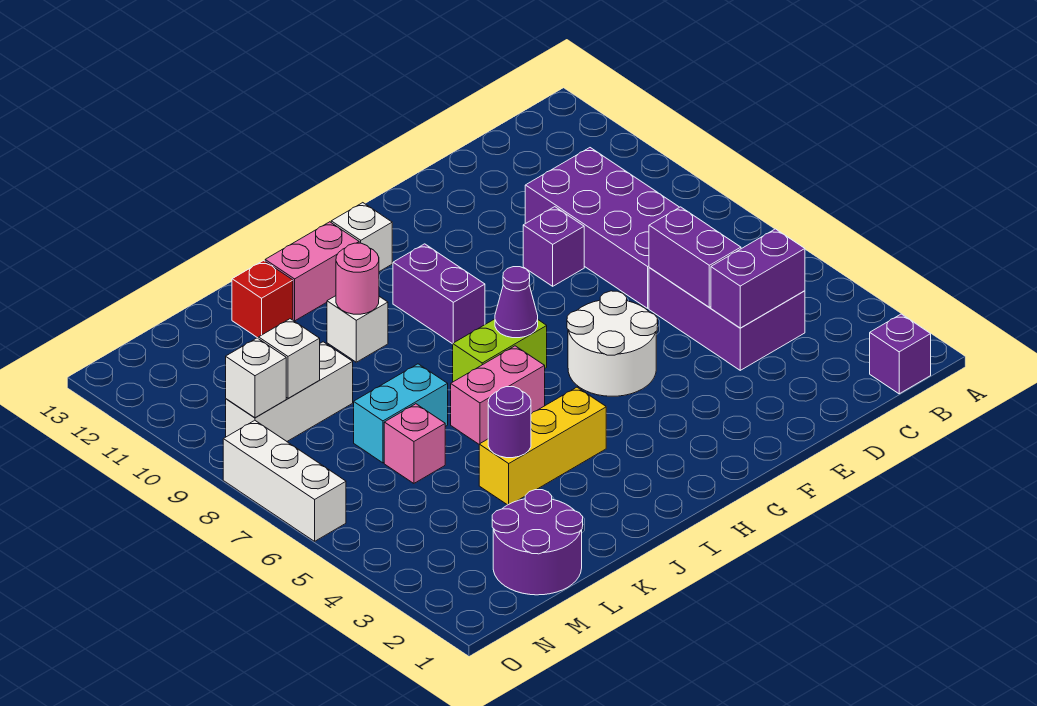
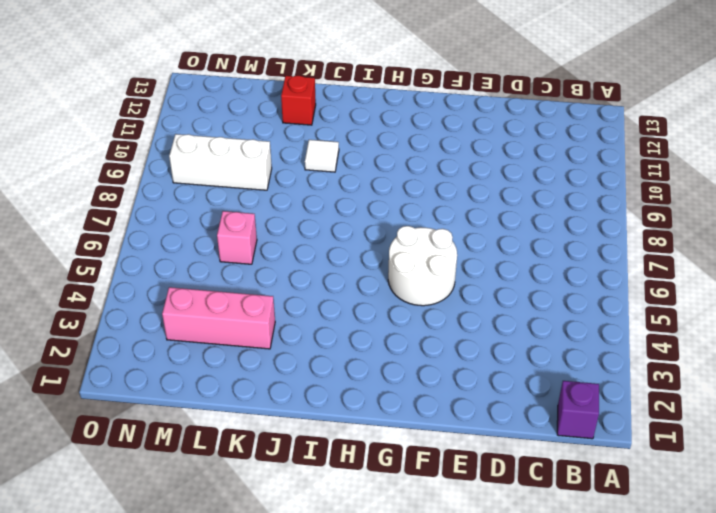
white 1x1 tile [305,140,339,172] -> white 1x1 brick [327,296,388,362]
pink 1x3 brick [162,287,275,349] -> none
none -> purple 2x3 brick [649,268,805,370]
none -> purple 2x4 brick [525,148,679,308]
none -> purple 1x1 brick [523,207,584,286]

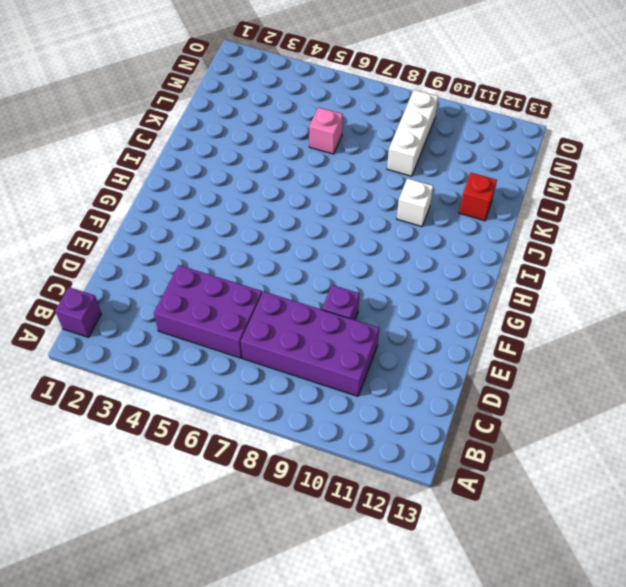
none -> white 2x2 round brick [567,291,658,396]
none -> lime 1x2 brick [453,319,547,382]
none -> purple 1x2 brick [393,244,485,344]

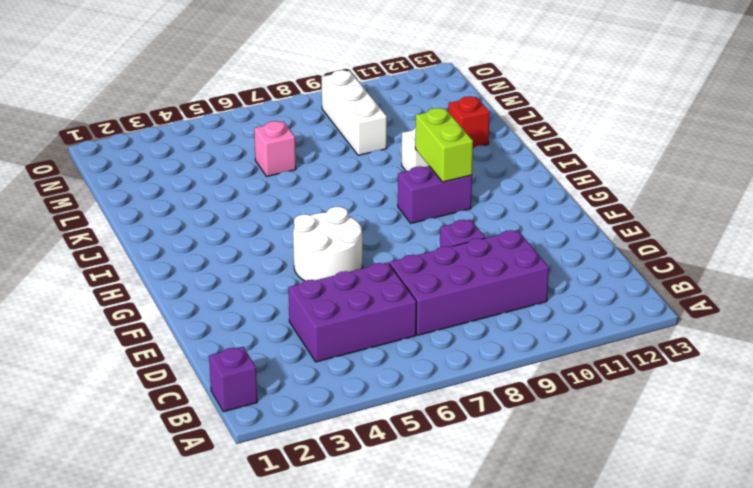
lime 1x2 brick [415,108,473,182] -> lime 1x2 brick moved to [453,319,547,382]
none -> white 1x1 brick [331,203,392,272]
none -> yellow 1x3 brick [479,387,606,505]
none -> pink 1x2 brick [451,346,545,444]

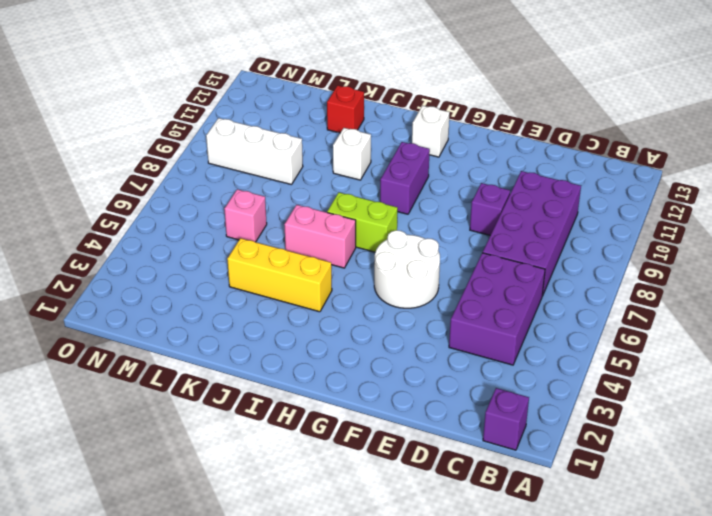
none -> pink 1x2 brick [265,222,359,321]
none -> cyan 1x2 brick [354,364,448,463]
none -> purple 2x2 round brick [492,490,583,595]

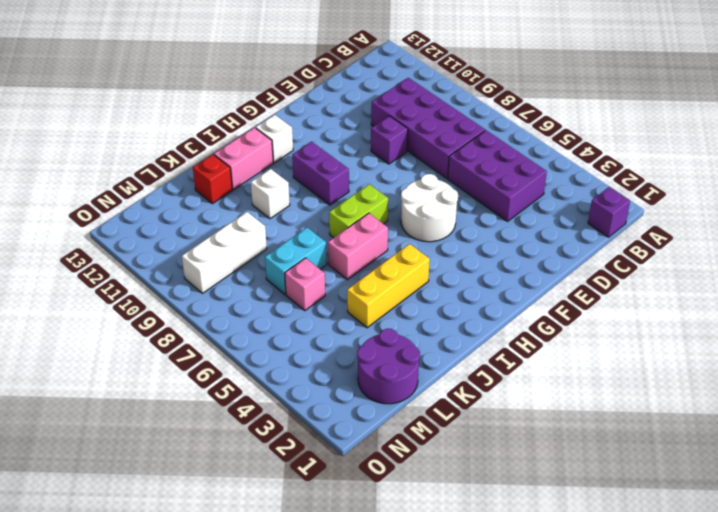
none -> white 1x3 brick [223,420,346,541]
none -> purple 1x2 brick [711,229,805,328]
none -> purple 1x2 brick [649,207,741,307]

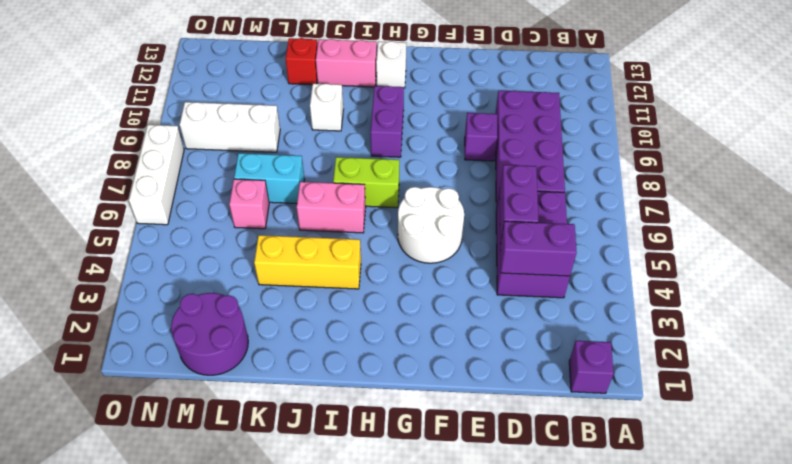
none -> purple 1x1 cone [495,267,538,338]
none -> pink 1x1 round brick [336,243,379,314]
none -> purple 1x1 round brick [488,387,531,458]

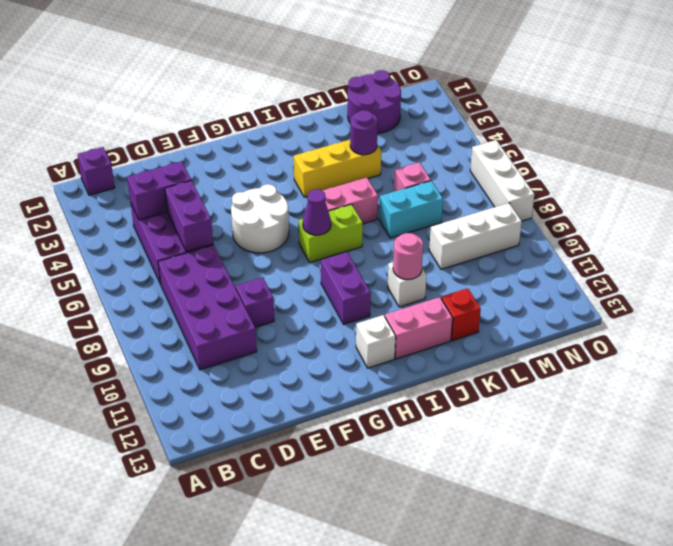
none -> white 1x1 brick [258,319,320,398]
none -> white 1x1 brick [226,338,286,418]

